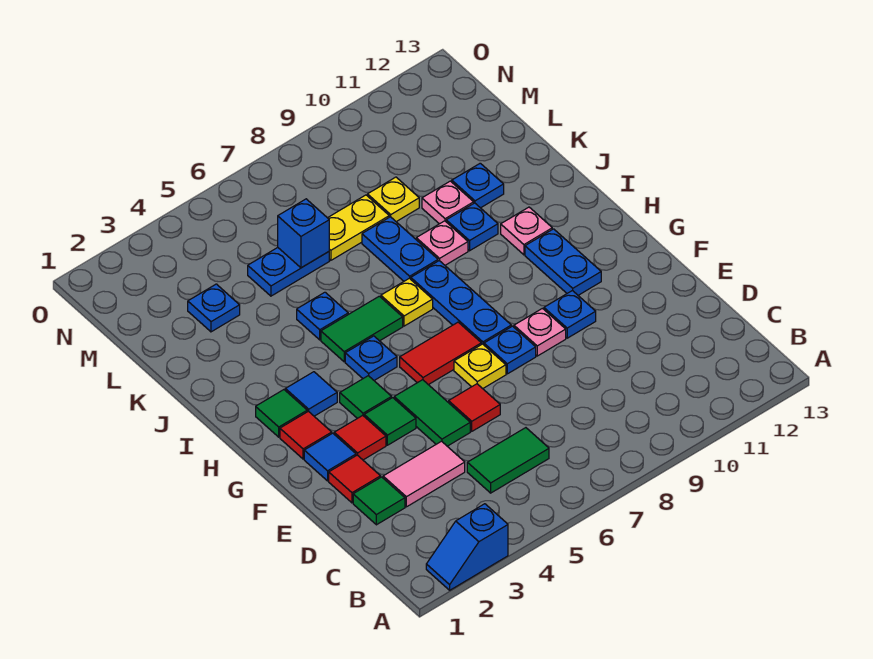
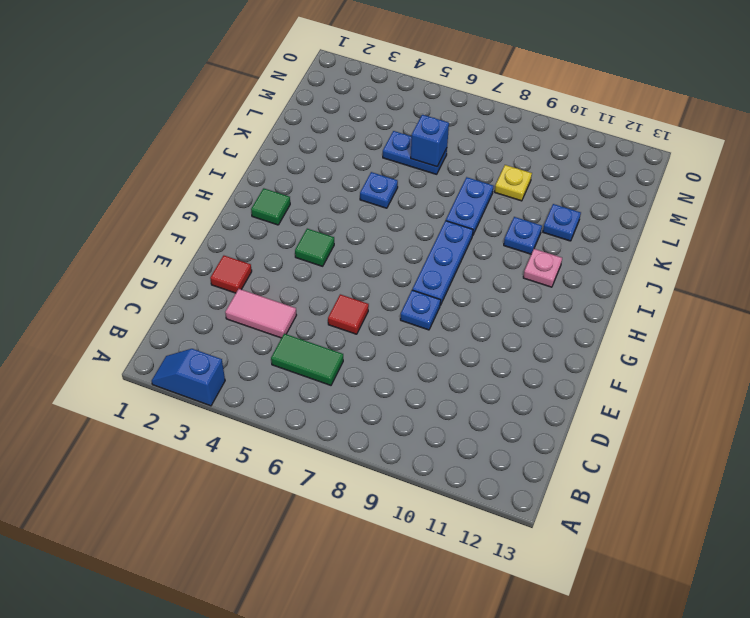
none -> green 1x1 tile [353,477,405,525]
none -> green 1x2 tile [394,380,470,446]
none -> blue 1x1 tile [304,433,356,481]
none -> red 1x1 tile [334,415,386,460]

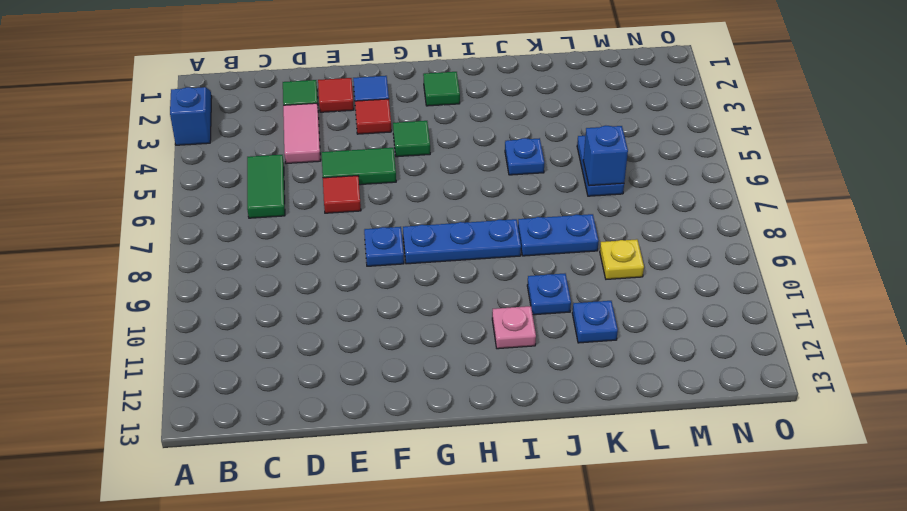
none -> green 1x1 tile [364,398,416,445]
none -> yellow 1x1 plate [454,344,506,389]
none -> pink 1x1 plate [514,308,566,356]
none -> blue 1x1 plate [544,290,596,338]

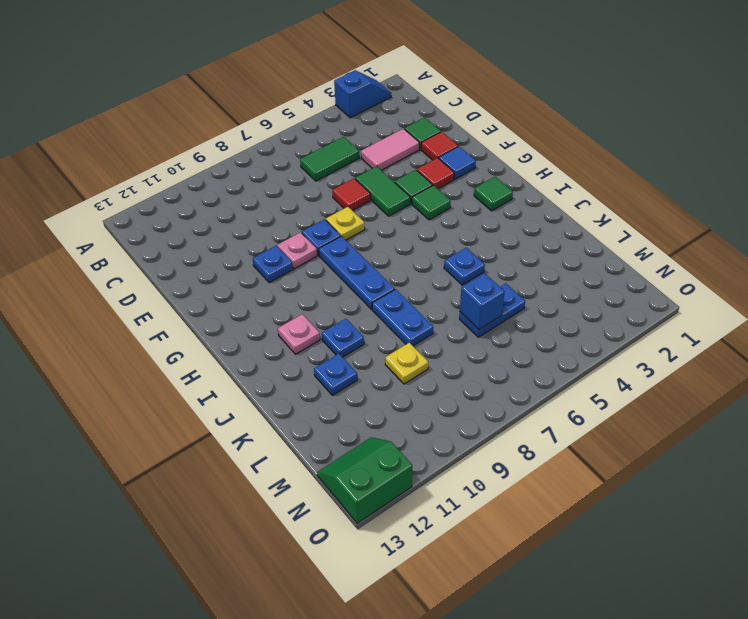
green 2x2 slope [317,437,412,523] -> none
none -> red 1x1 tile [280,411,332,459]
none -> red 1x2 tile [400,322,481,385]
none -> blue 1x2 plate [525,229,601,295]
none -> blue 1x1 tile [285,372,337,416]

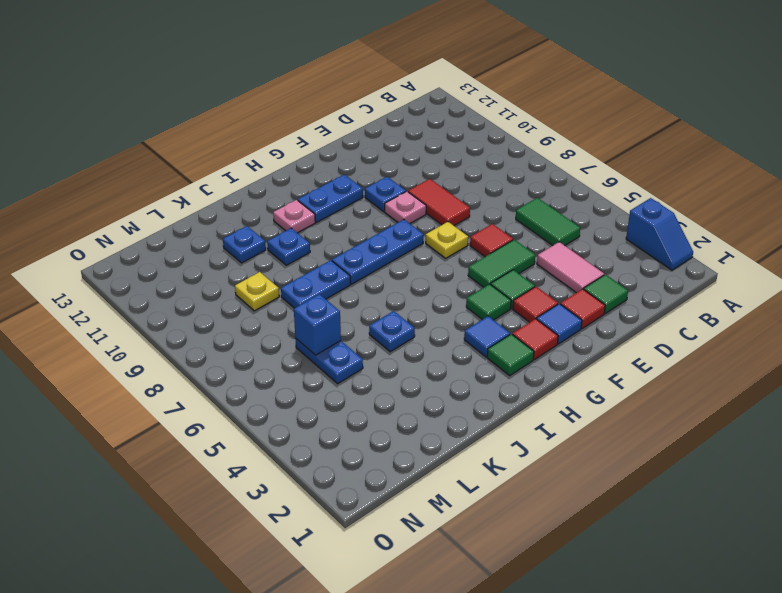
red 1x2 tile [408,179,470,226] -> red 1x2 tile moved to [400,322,481,385]
none -> blue 1x1 plate [484,326,536,374]
none -> blue 1x1 plate [345,336,397,380]
none -> green 1x2 tile [321,296,403,362]
none -> yellow 1x1 plate [381,278,433,326]

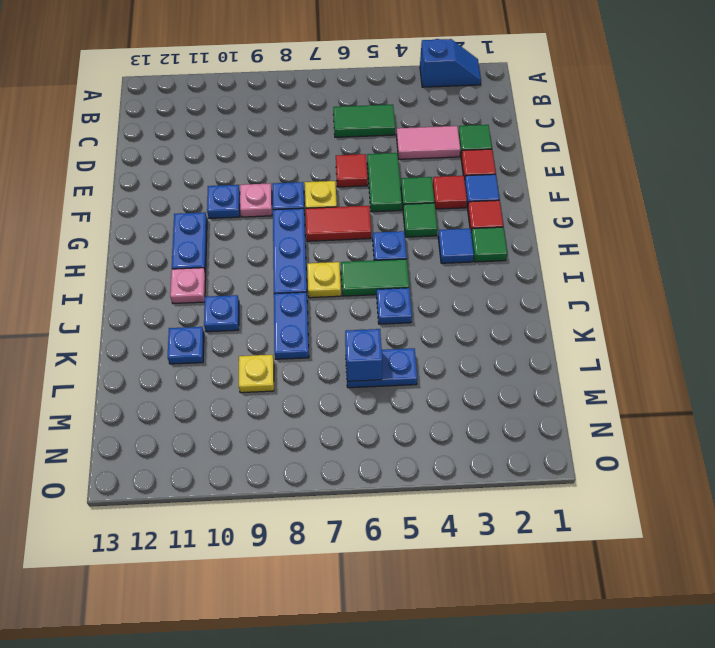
none -> pink 1x1 plate [416,221,468,265]
none -> pink 1x1 plate [422,181,474,224]
none -> blue 1x1 plate [188,284,240,332]
none -> yellow 1x2 plate [328,195,389,260]

